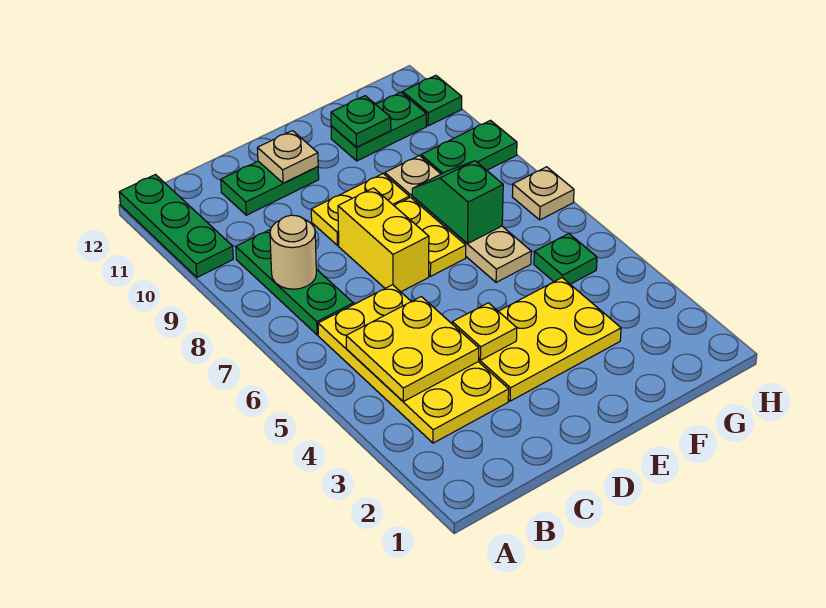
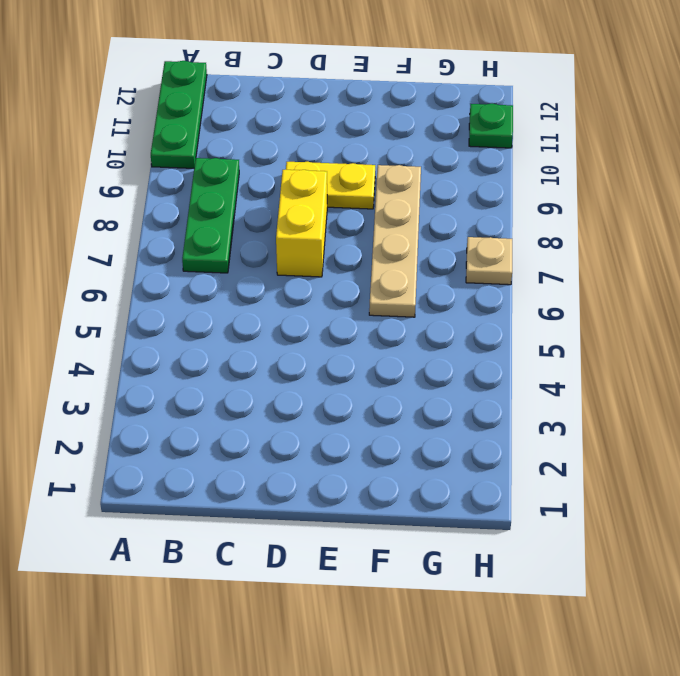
none -> yellow 2x4 plate [318,285,509,443]
none -> green 1x2 plate [221,161,319,215]
none -> yellow 2x3 plate [478,278,621,401]

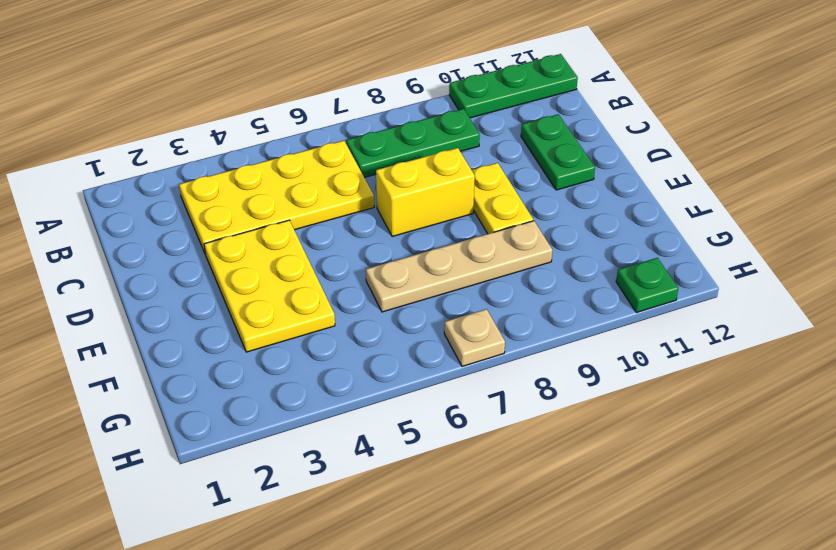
none -> yellow 1x2 plate [394,197,466,276]
none -> green 1x2 plate [331,92,426,161]
none -> green 1x1 plate [534,234,597,284]

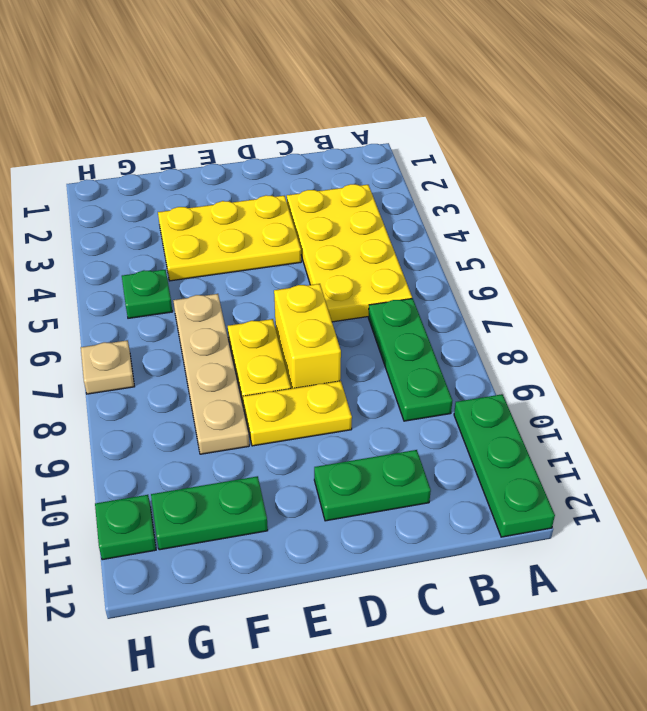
none -> green 1x2 plate [421,120,517,174]
none -> yellow 2x2 plate [346,297,479,401]
none -> tan 1x1 round brick [270,215,316,289]

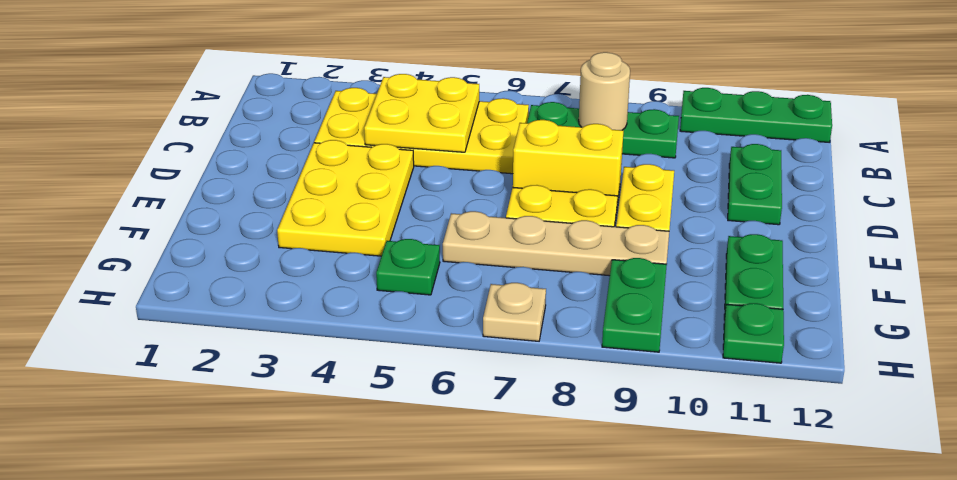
none -> yellow 1x1 plate [452,303,517,360]
none -> tan 1x1 plate [257,131,318,183]
none -> green 1x2 slope [412,161,503,243]

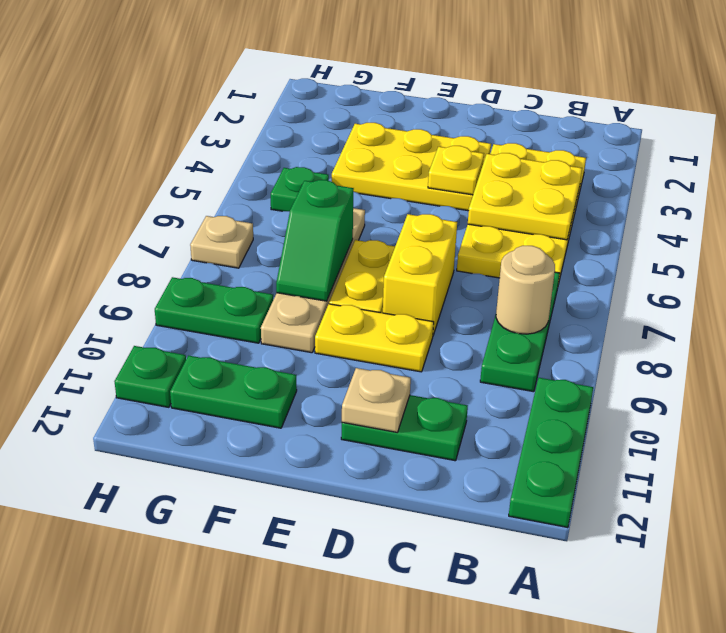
none -> green 1x1 plate [331,96,391,147]

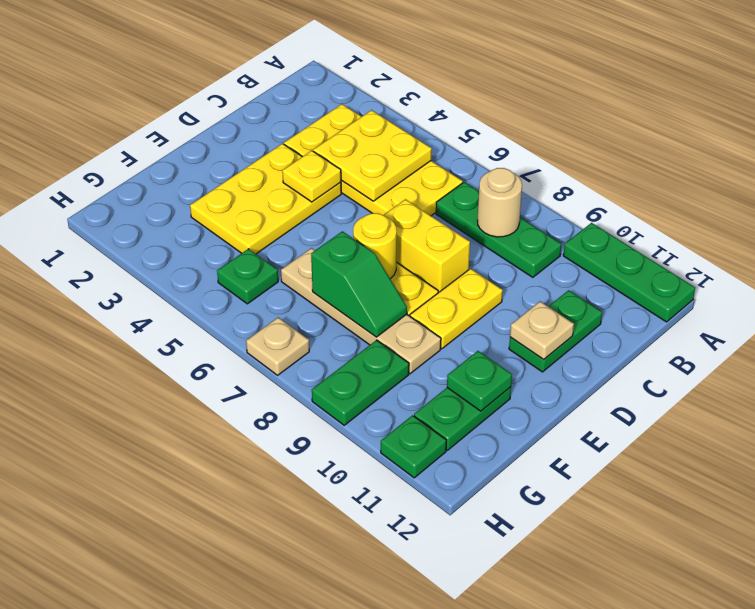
yellow 1x1 round brick [353,213,397,279] -> none

